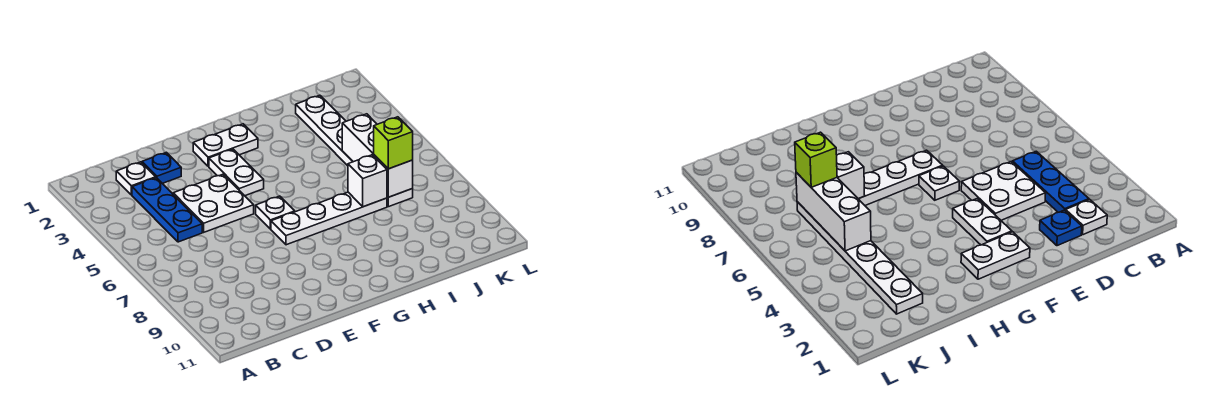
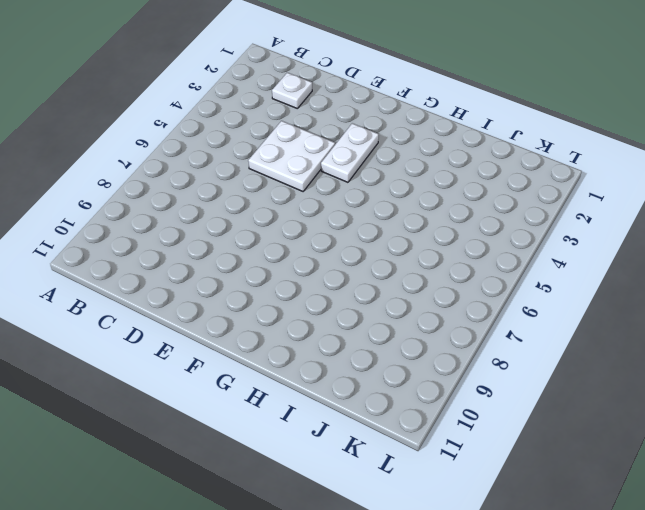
none -> blue 1x3 plate [132,178,202,242]
none -> blue 1x1 plate [142,152,181,183]
none -> white 1x2 plate [193,124,258,166]

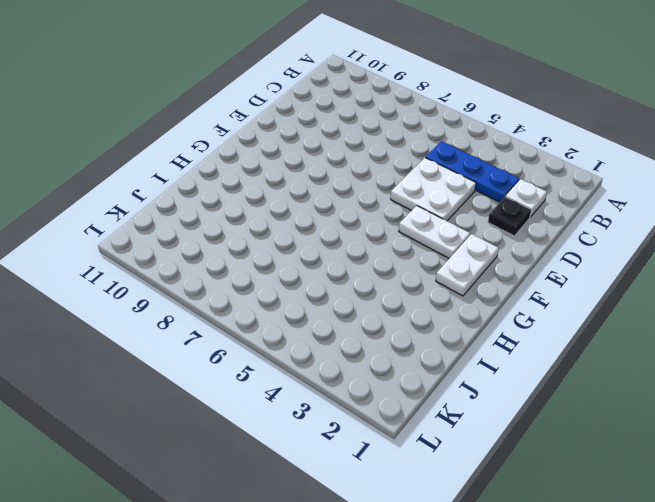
black 1x1 plate [488,197,531,236] -> blue 1x1 plate [142,152,181,183]
none -> white 1x1 plate [256,196,295,229]
none -> white 1x4 plate [271,192,387,245]
none -> white 1x6 plate [296,95,413,207]

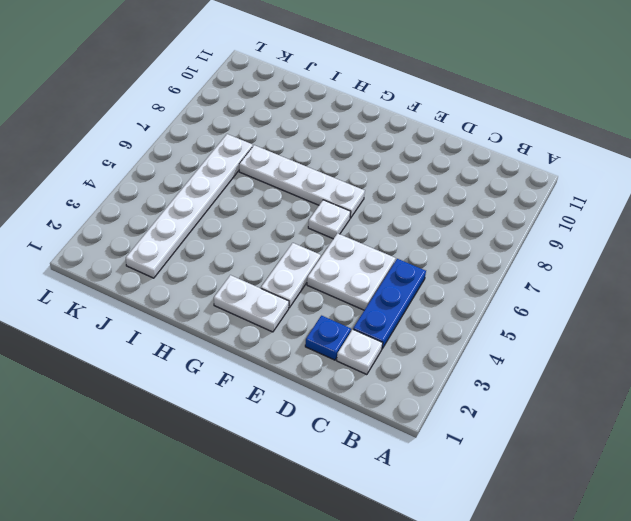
none -> white 1x1 brick [348,155,387,207]
none -> white 1x3 brick [342,114,413,197]
none -> lime 1x1 brick [374,117,413,169]

